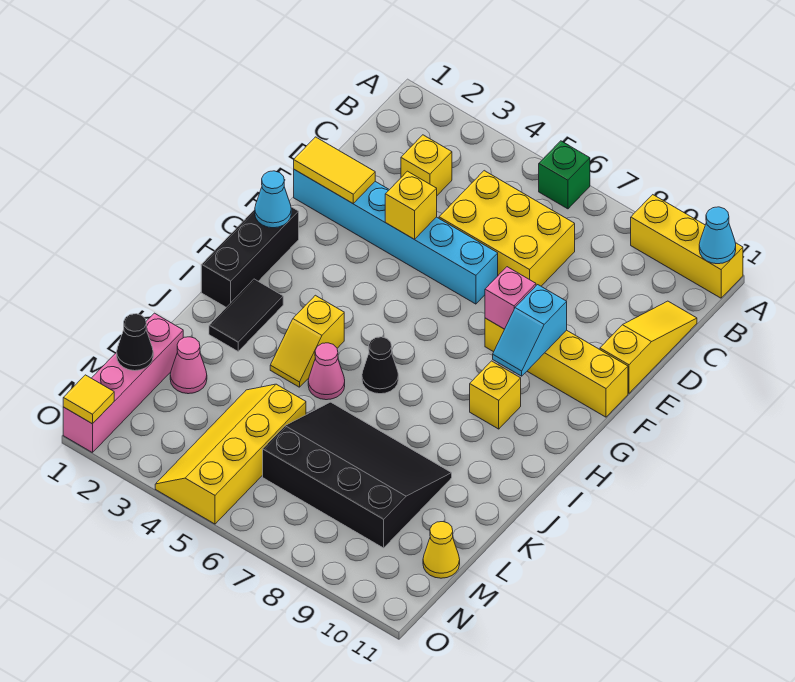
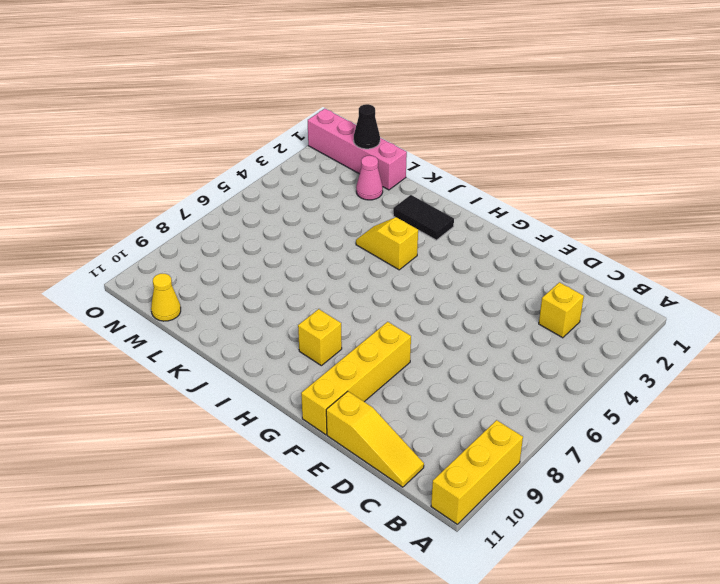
none -> green 1x1 brick [539,141,590,209]
none -> yellow 2x3 brick [439,171,575,286]
none -> cyan 1x6 brick [294,170,498,304]

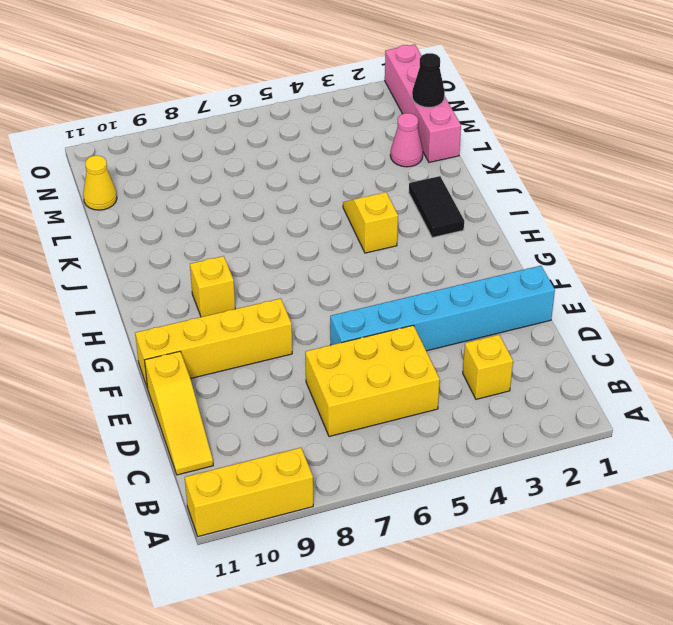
none -> green 1x1 brick [539,141,590,209]
none -> black 1x3 brick [201,207,299,307]
none -> black 1x1 cone [362,337,398,394]

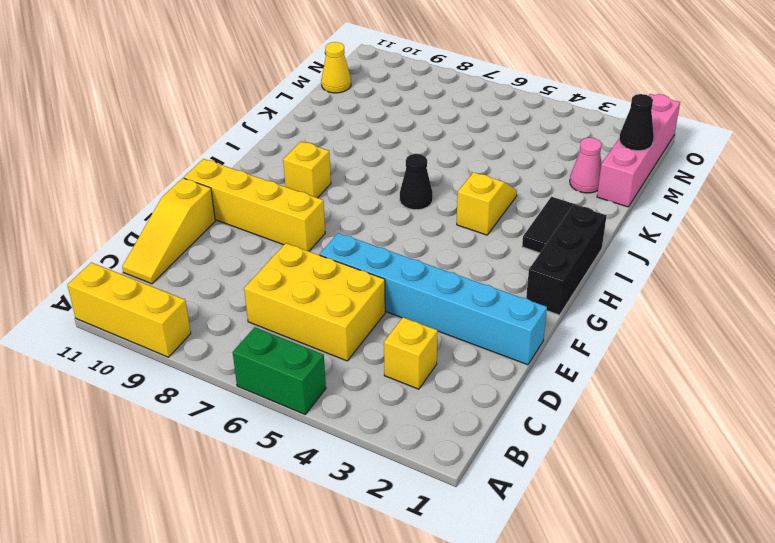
green 1x2 brick [233,327,326,414] -> green 1x1 brick [539,141,590,209]
none -> pink 1x1 cone [308,343,345,400]
none -> black 3x4 slope [263,402,452,548]
none -> yellow 2x4 slope [155,384,306,524]

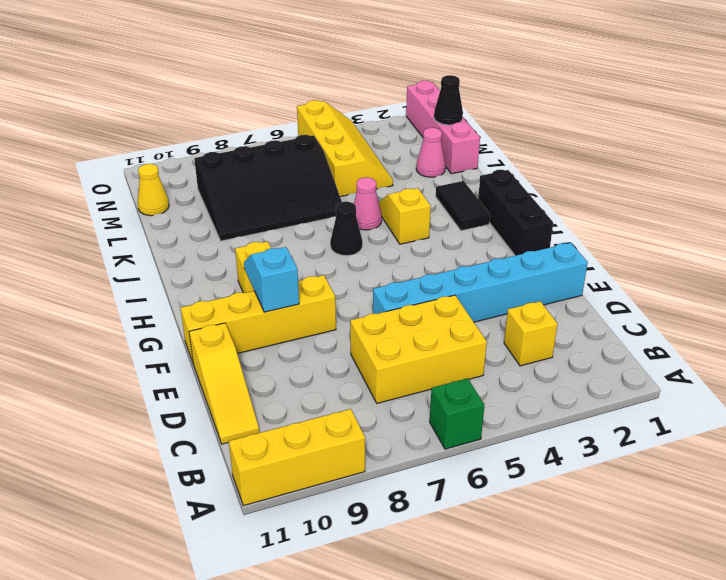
none -> cyan 1x1 cone [699,207,736,264]
none -> yellow 1x2 tile [294,137,375,203]
none -> yellow 1x1 brick [385,171,437,239]

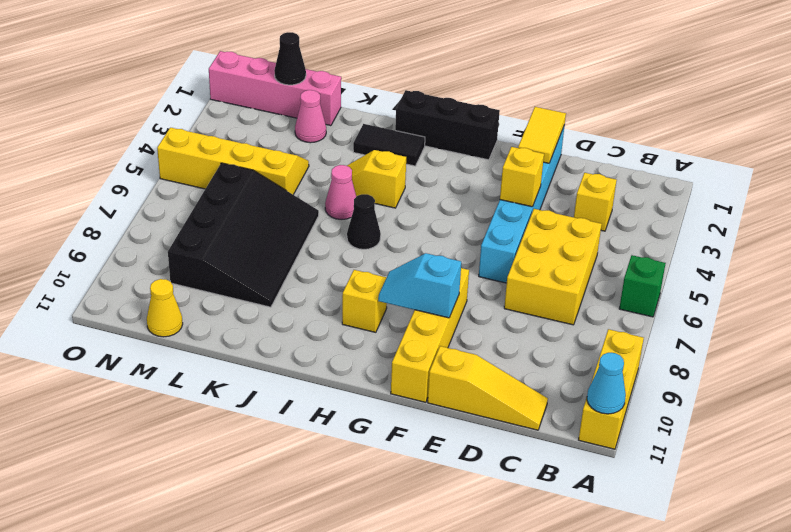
none -> pink 1x1 brick [485,267,536,329]
none -> cyan 1x1 cone [255,171,291,228]
none -> yellow 1x1 tile [63,375,114,424]

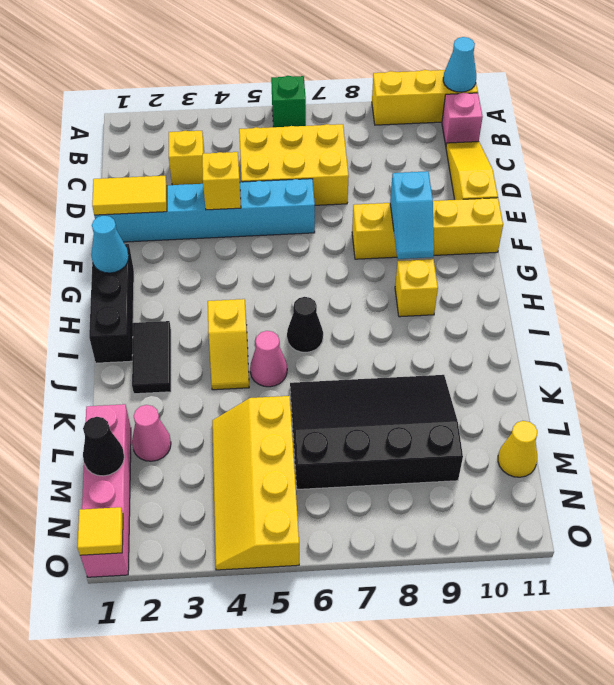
pink 1x1 brick [442,93,483,145] -> pink 1x1 brick moved to [485,267,536,329]

